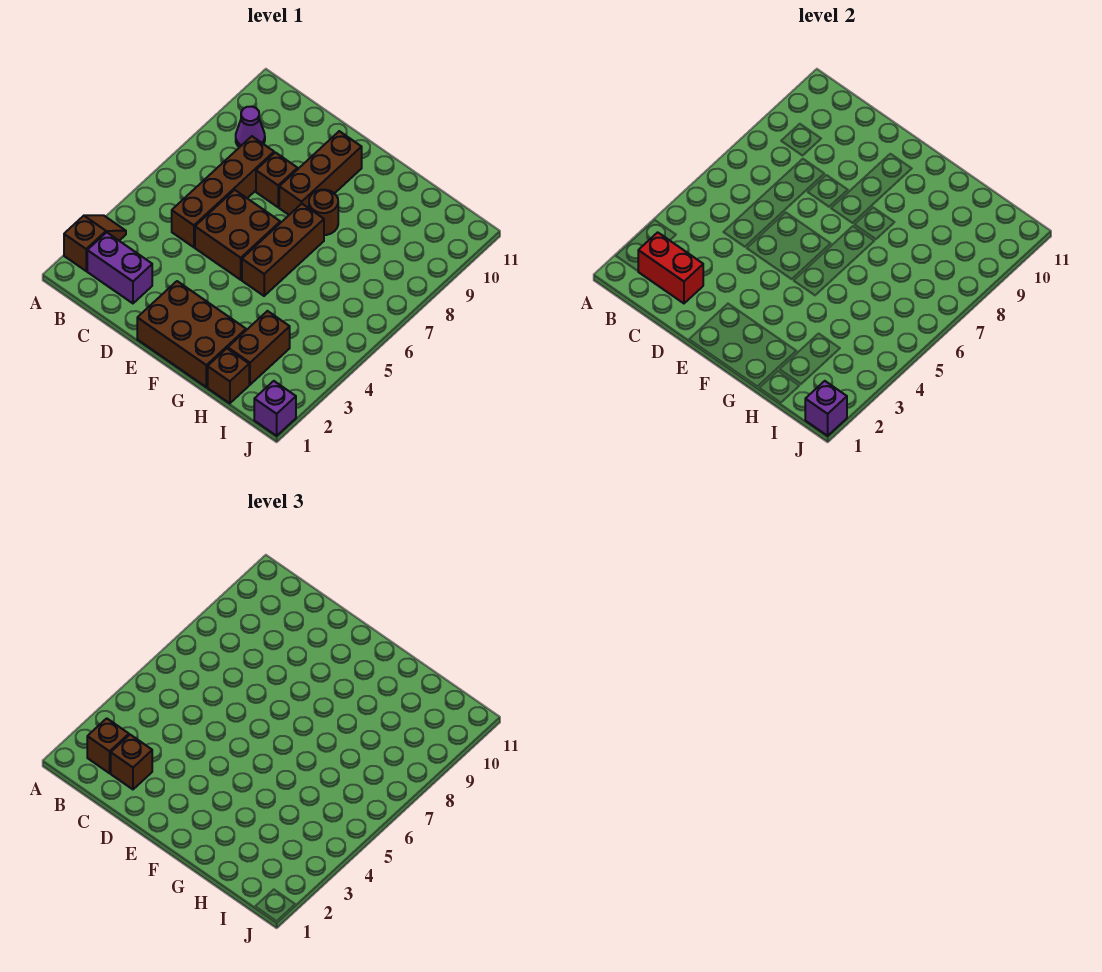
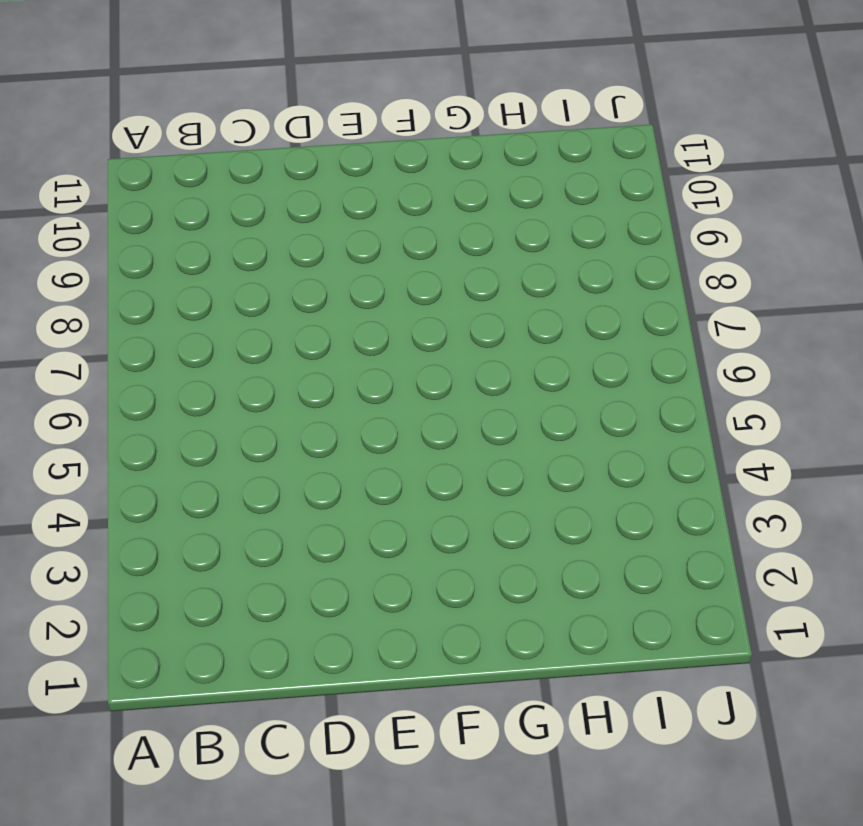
none -> brown 1x2 slope [64,215,126,271]
none -> purple 1x2 brick [87,232,152,303]
none -> purple 1x1 cone [236,106,265,147]

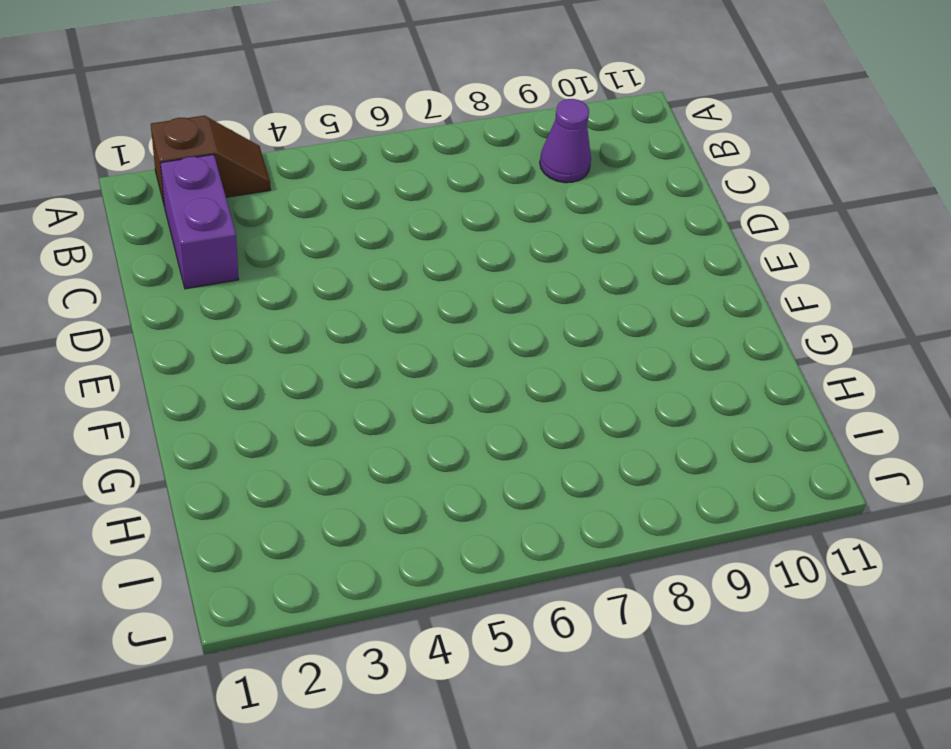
none -> brown 1x4 brick [172,136,274,247]
none -> brown 2x2 brick [195,190,280,280]
none -> brown 1x1 brick [256,152,298,207]

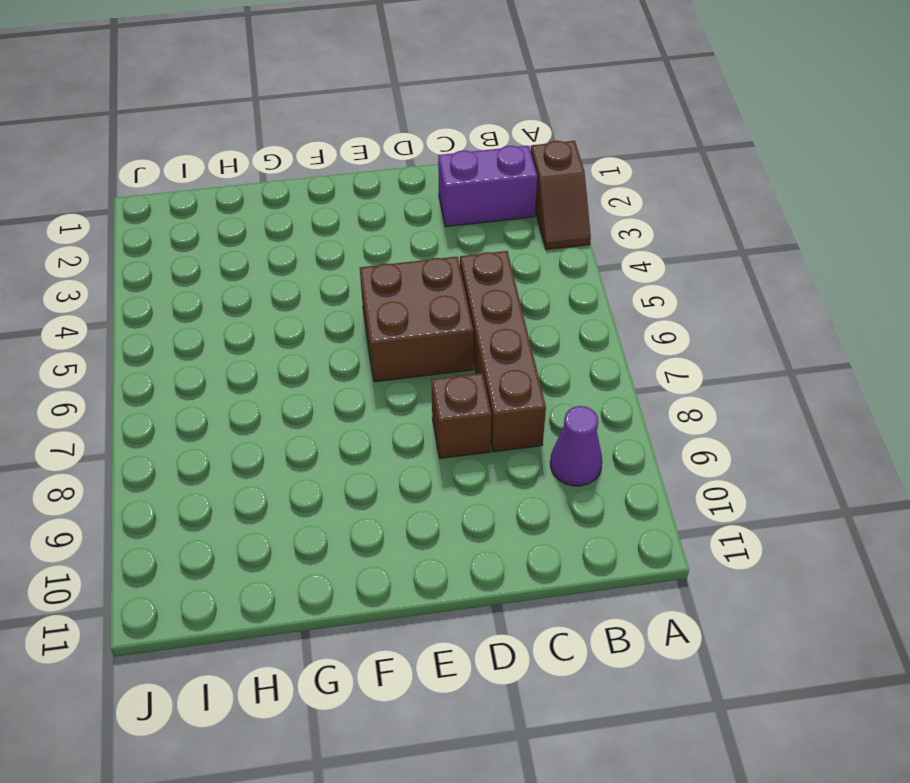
none -> brown 2x3 brick [137,281,246,387]
none -> brown 1x3 brick [279,131,362,215]
none -> brown 1x3 brick [242,204,324,296]

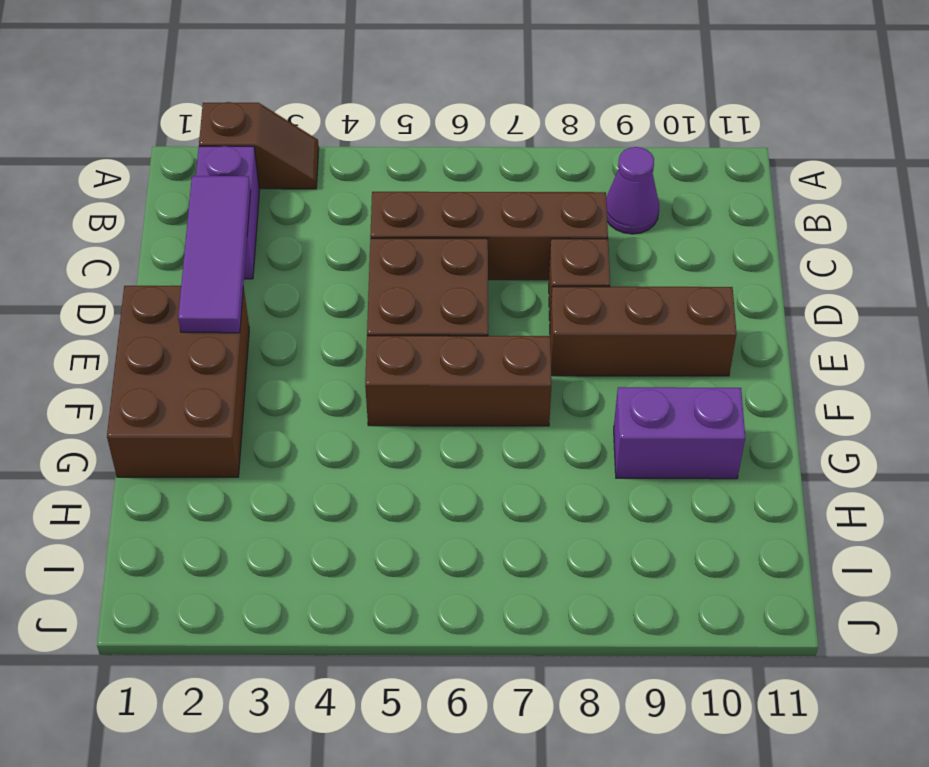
purple 1x3 tile [178,176,251,333] -> red 1x2 brick [638,232,703,303]
purple 1x2 brick [614,387,745,479] -> none
none -> brown 1x1 round brick [309,190,338,235]
none -> brown 1x1 brick [208,349,249,403]
none -> brown 1x2 brick [228,311,290,385]

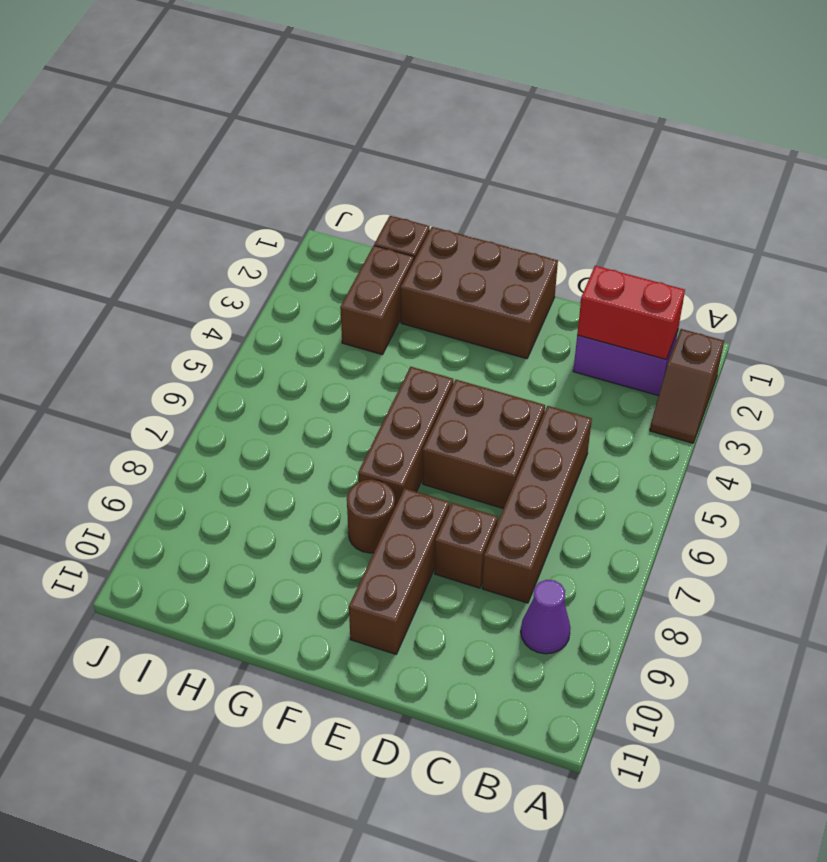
none -> purple 1x1 brick [254,381,296,436]
none -> purple 1x1 brick [805,381,847,436]
none -> brown 1x1 brick [87,718,129,773]

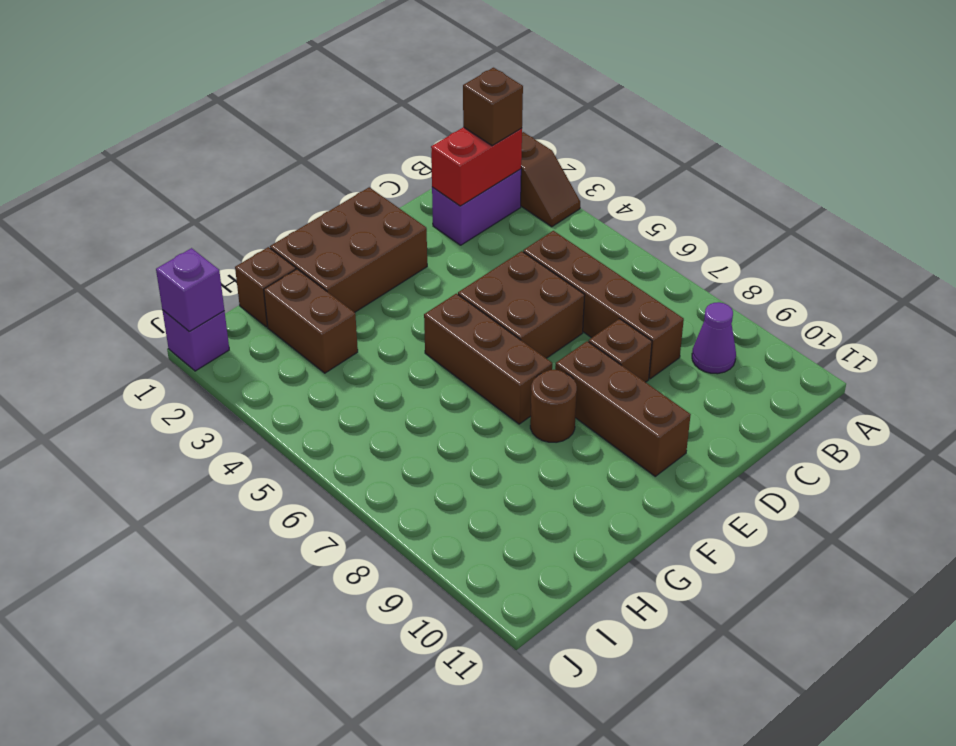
none -> brown 1x1 brick [110,735,152,789]

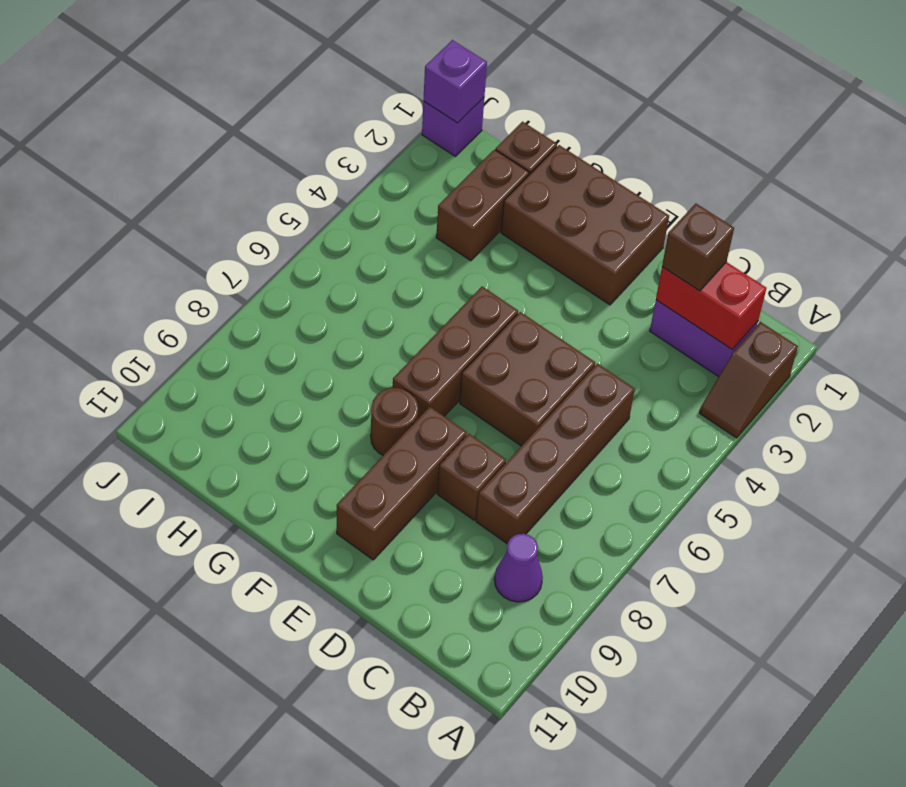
none -> brown 1x1 brick [87,718,129,773]

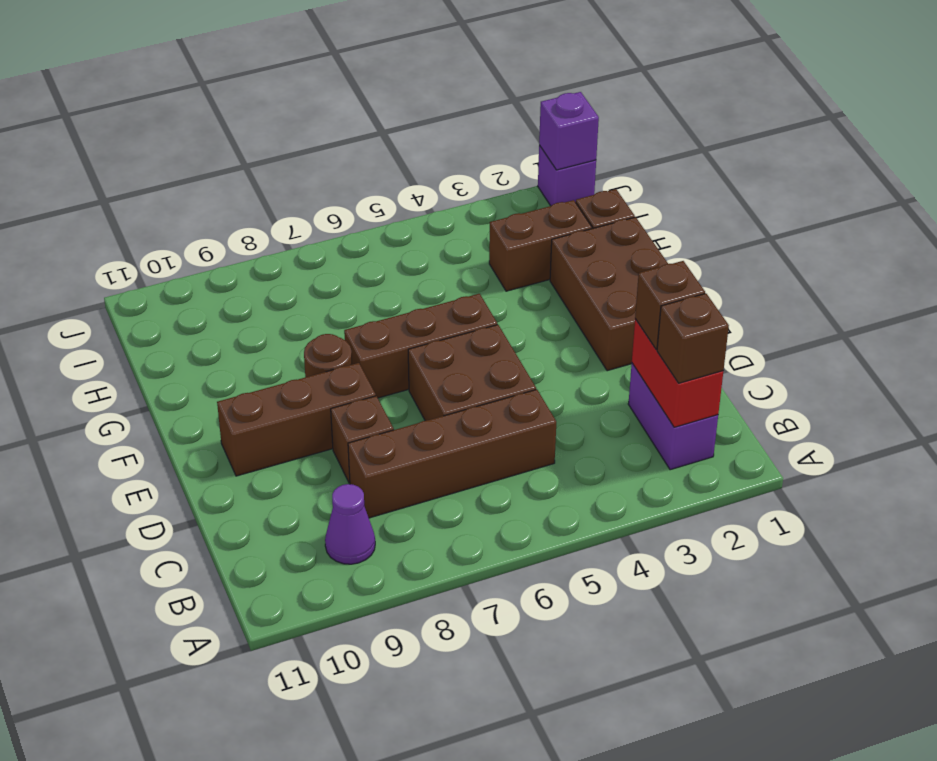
none -> brown 1x2 slope [64,215,126,271]

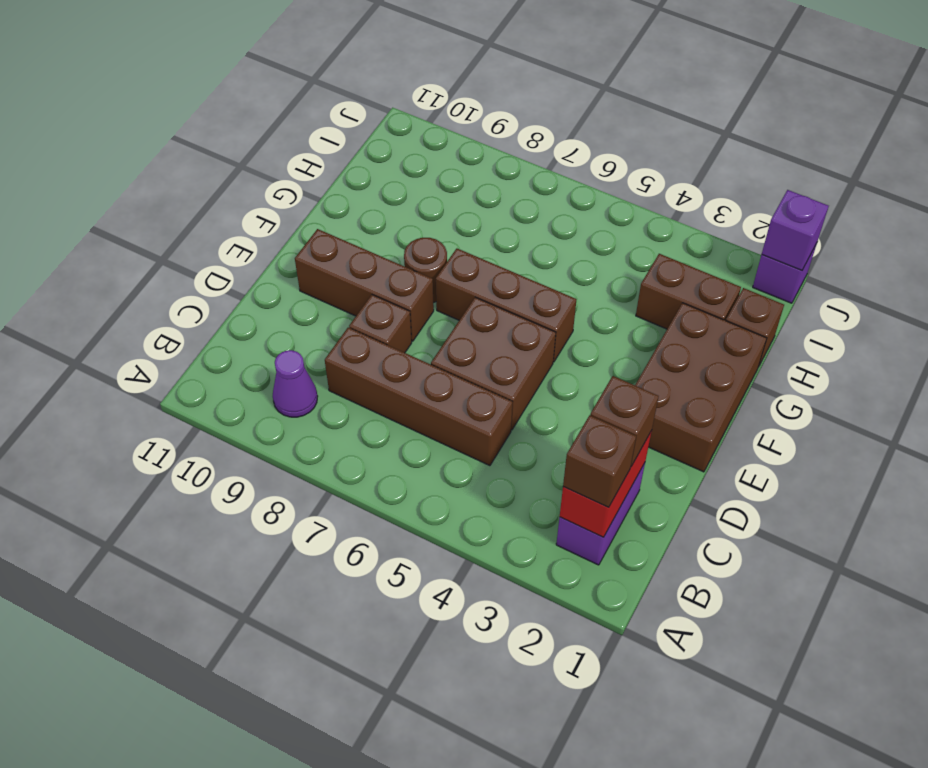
none -> brown 1x2 slope [64,215,126,271]

